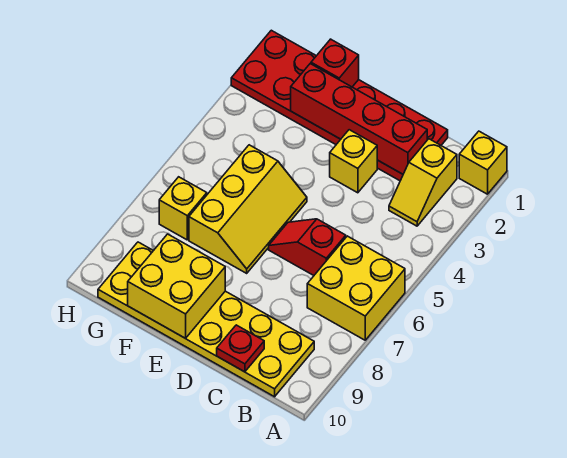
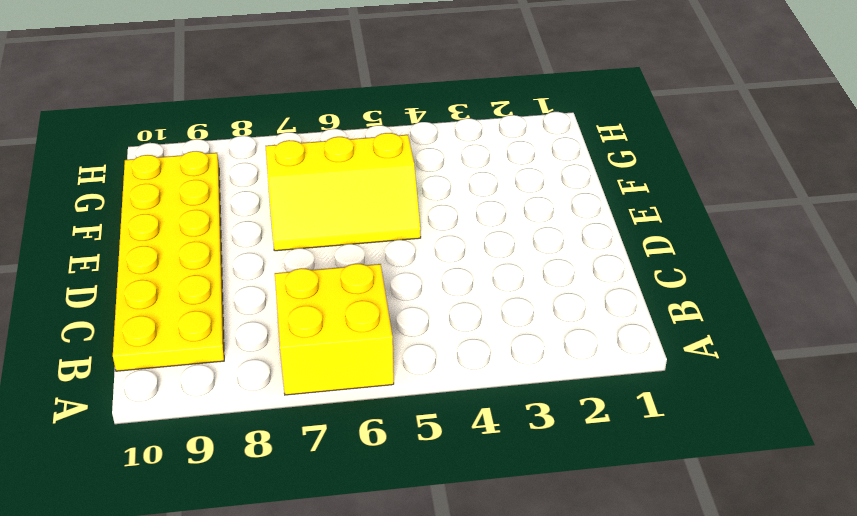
none -> yellow 1x1 brick [459,131,507,194]
none -> yellow 1x2 slope [389,139,457,226]
none -> red 2x6 plate [231,30,448,181]

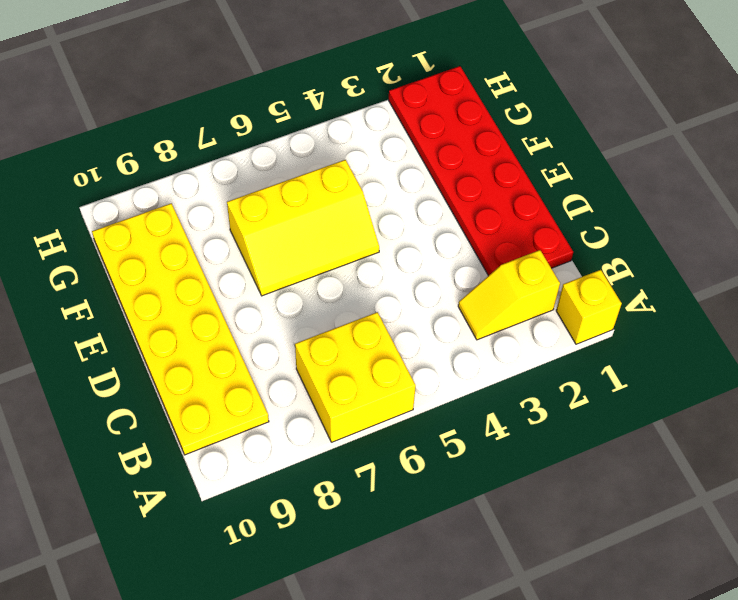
none -> red 1x2 slope [269,219,346,275]
none -> yellow 1x1 brick [330,130,377,193]
none -> yellow 1x1 brick [159,177,207,240]

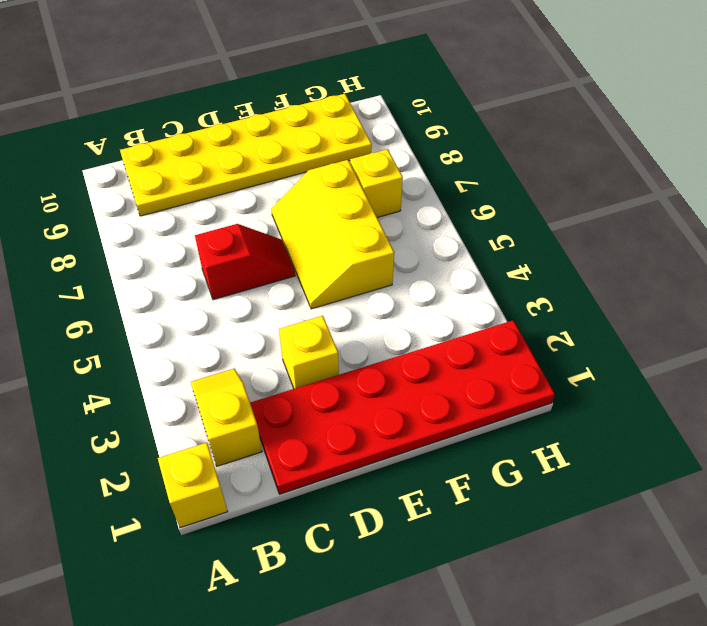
none -> yellow 2x2 brick [307,236,405,340]
none -> red 1x4 brick [291,64,427,174]
none -> red 1x1 plate [217,325,264,372]

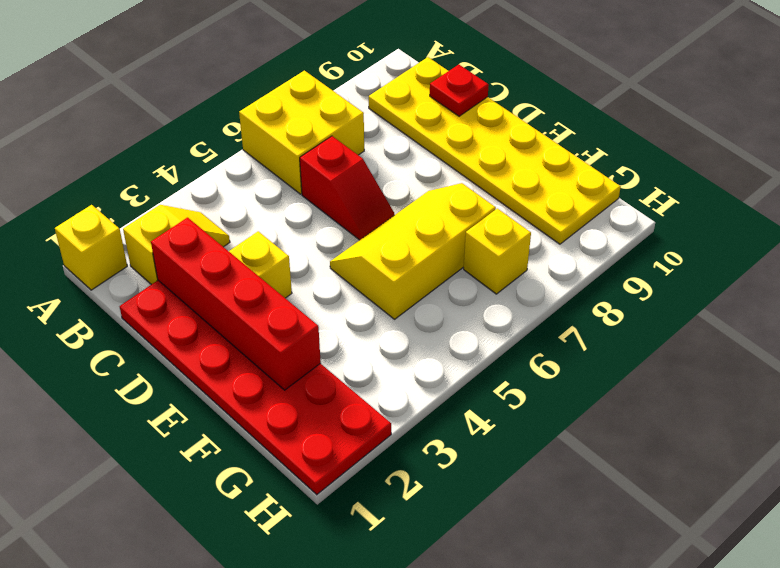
none -> yellow 2x2 brick [128,234,225,338]
none -> red 1x1 brick [311,39,359,87]

